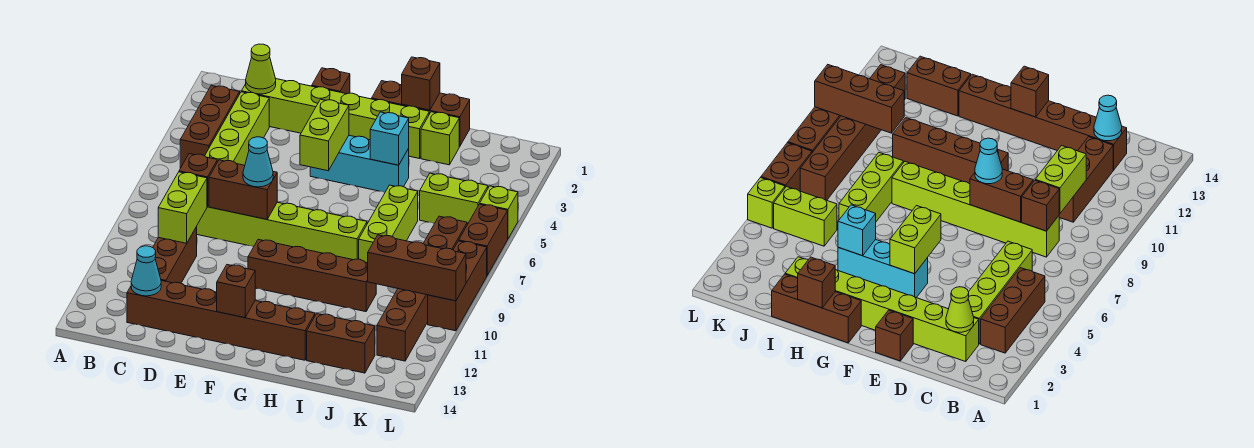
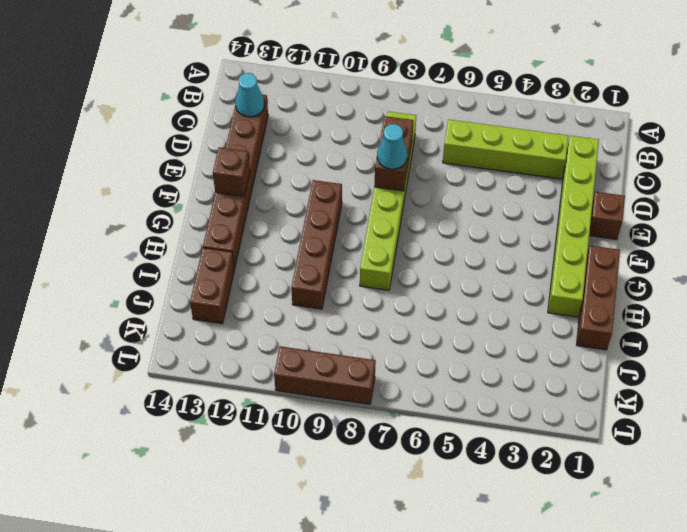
none -> brown 1x3 brick [180,85,240,168]
none -> brown 1x3 brick [153,227,197,283]
none -> cyan 1x3 brick [310,135,409,192]

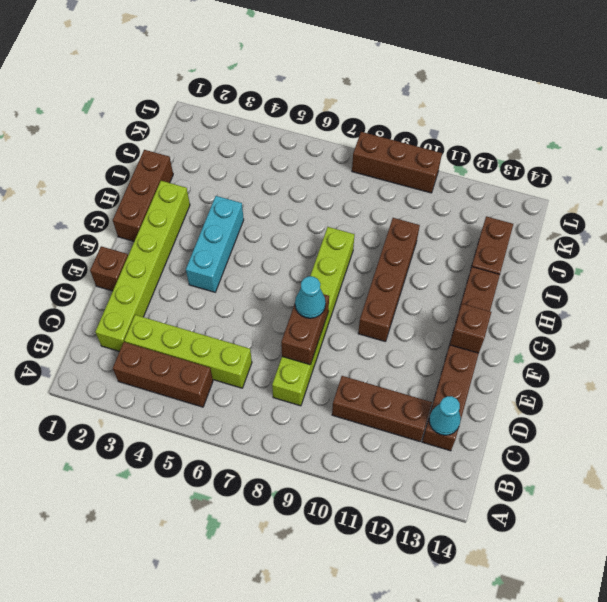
none -> lime 1x1 brick [421,112,459,165]
none -> lime 1x3 brick [359,185,418,263]
none -> lime 1x2 brick [420,173,488,224]

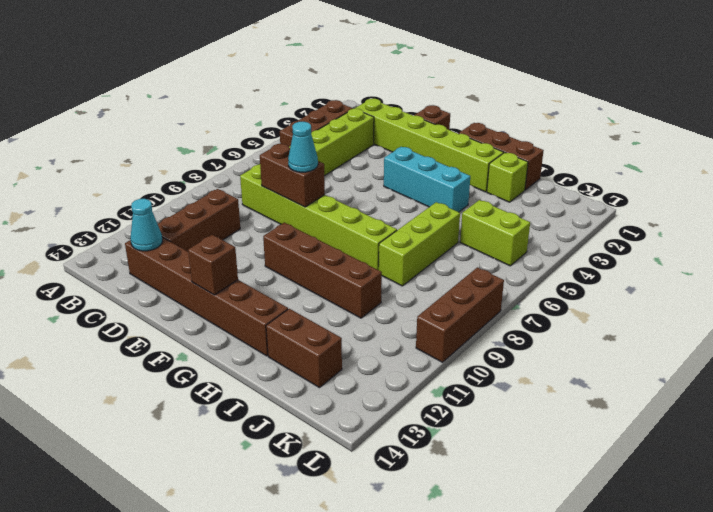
none -> brown 1x6 brick [377,216,467,361]
none -> lime 1x1 brick [480,186,518,238]
none -> brown 1x2 brick [459,204,508,275]

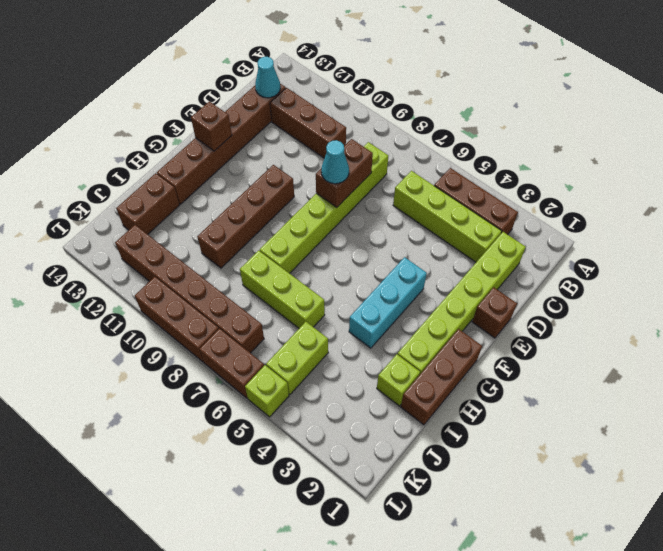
none -> lime 1x1 cone [246,44,276,94]
none -> brown 1x1 brick [179,154,217,207]
none -> lime 1x2 brick [158,172,207,243]

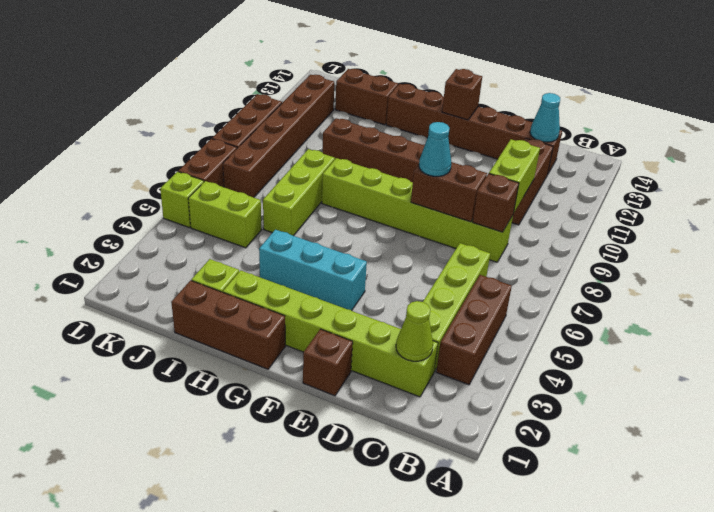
none -> lime 1x2 brick [300,99,349,171]
none -> brown 1x1 brick [402,57,440,110]
none -> cyan 1x1 brick [370,112,409,165]

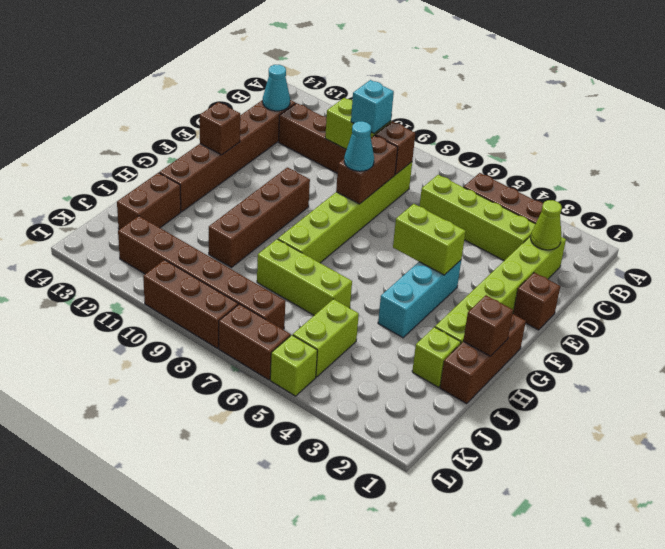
cyan 1x1 brick [351,80,394,133] -> cyan 1x1 brick moved to [370,112,409,165]
none -> brown 1x3 brick [368,235,466,301]

